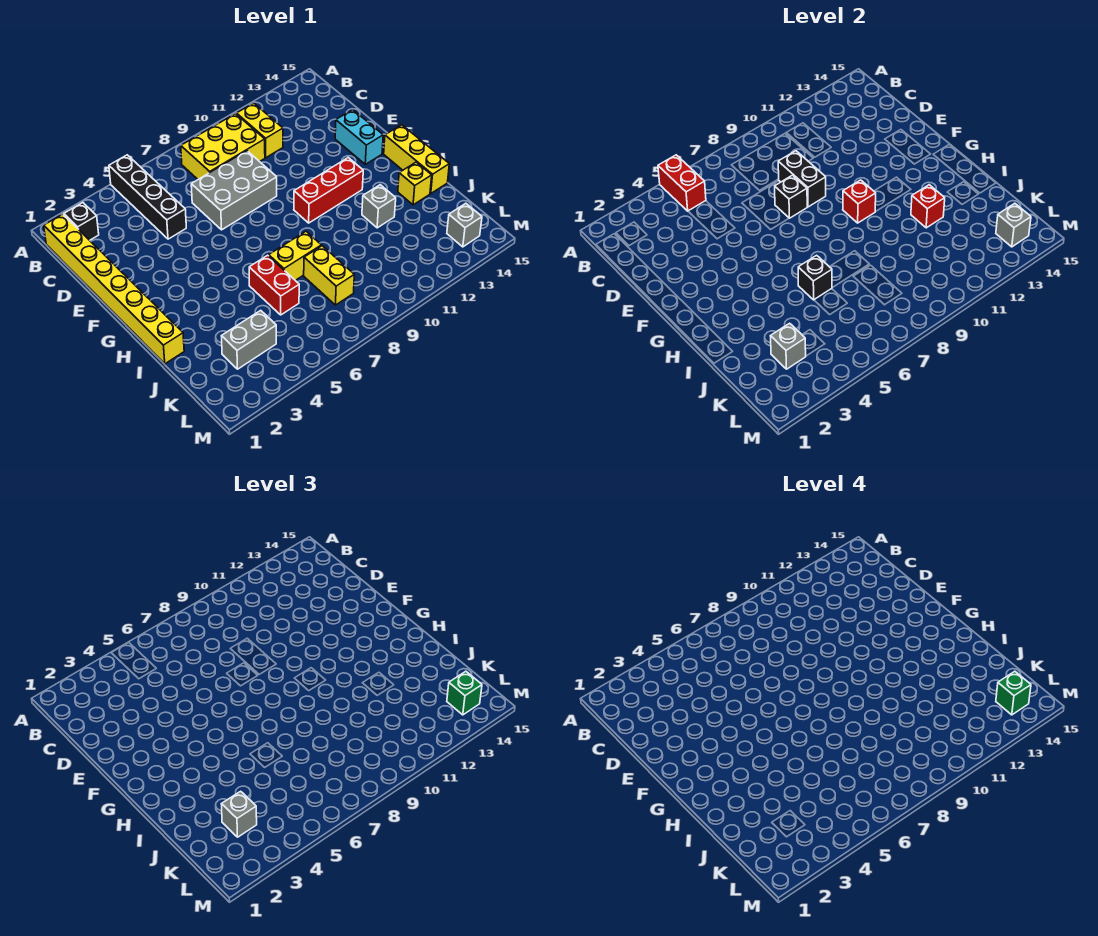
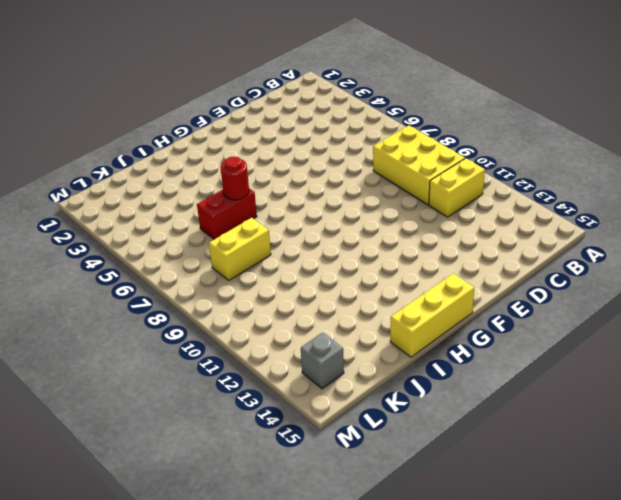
red 1x1 round brick [221,157,249,200] -> black 1x1 brick [798,255,832,300]
none -> black 1x4 brick [109,155,186,239]
none -> yellow 1x8 brick [44,214,184,364]
none -> black 1x1 brick [64,203,99,240]

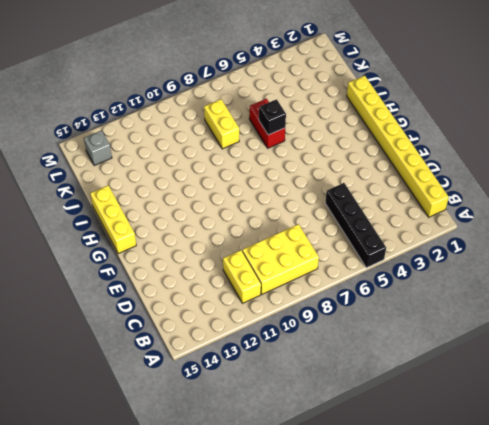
none -> black 1x1 brick [64,203,99,240]
none -> grey 2x3 brick [191,151,277,230]
none -> cyan 1x2 brick [335,110,383,164]

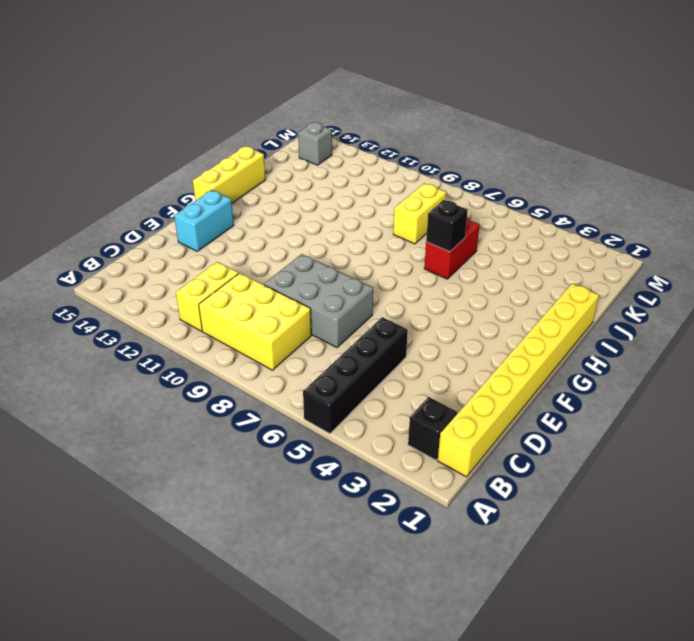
none -> red 1x3 brick [294,158,363,223]
none -> yellow 1x2 brick [269,231,321,280]
none -> grey 1x1 brick [362,185,396,228]

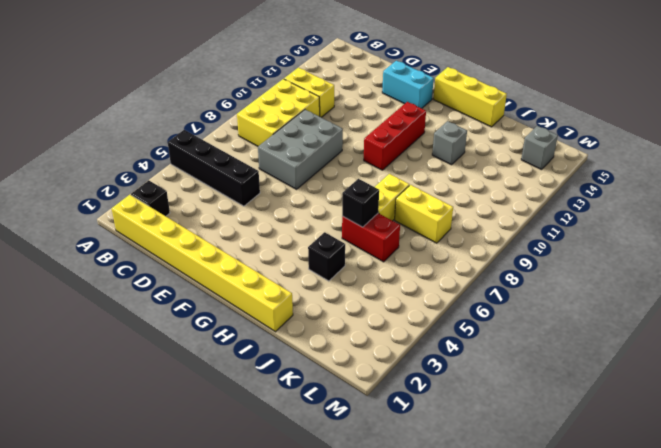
black 1x1 brick [308,232,345,281] -> black 1x1 brick moved to [775,175,807,218]
none -> yellow 1x1 brick [398,162,432,205]
none -> grey 1x2 brick [222,310,276,369]
none -> red 1x2 brick [658,155,706,211]

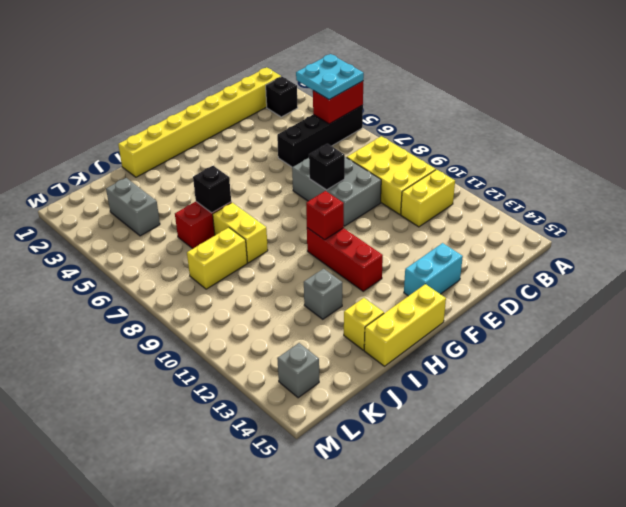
cyan 2x2 plate [296,54,364,100] -> none
none -> black 1x2 brick [778,151,826,207]
none -> red 1x1 brick [911,185,945,228]
none -> grey 1x1 brick [771,323,806,369]

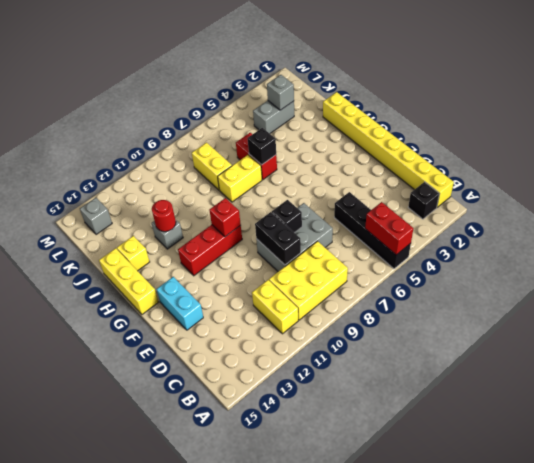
red 1x1 round brick [152,200,176,232] -> red 1x1 brick [911,185,945,228]
none -> grey 1x1 brick [996,203,1031,247]
none -> grey 1x1 brick [222,791,257,837]
none -> green 1x1 brick [447,671,482,715]

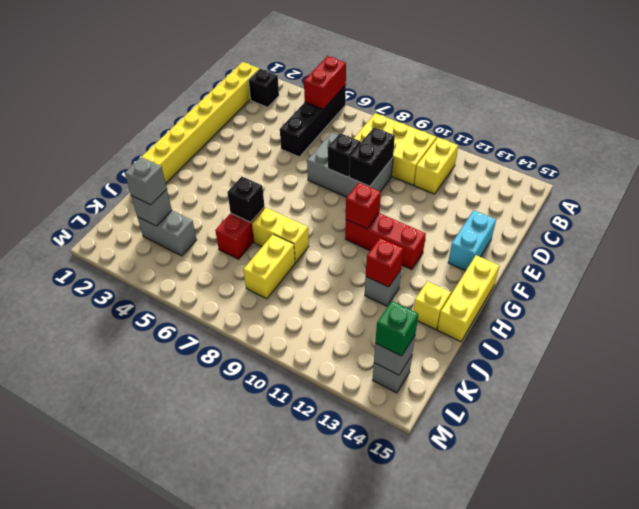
none -> green 1x1 brick [996,671,1031,715]

